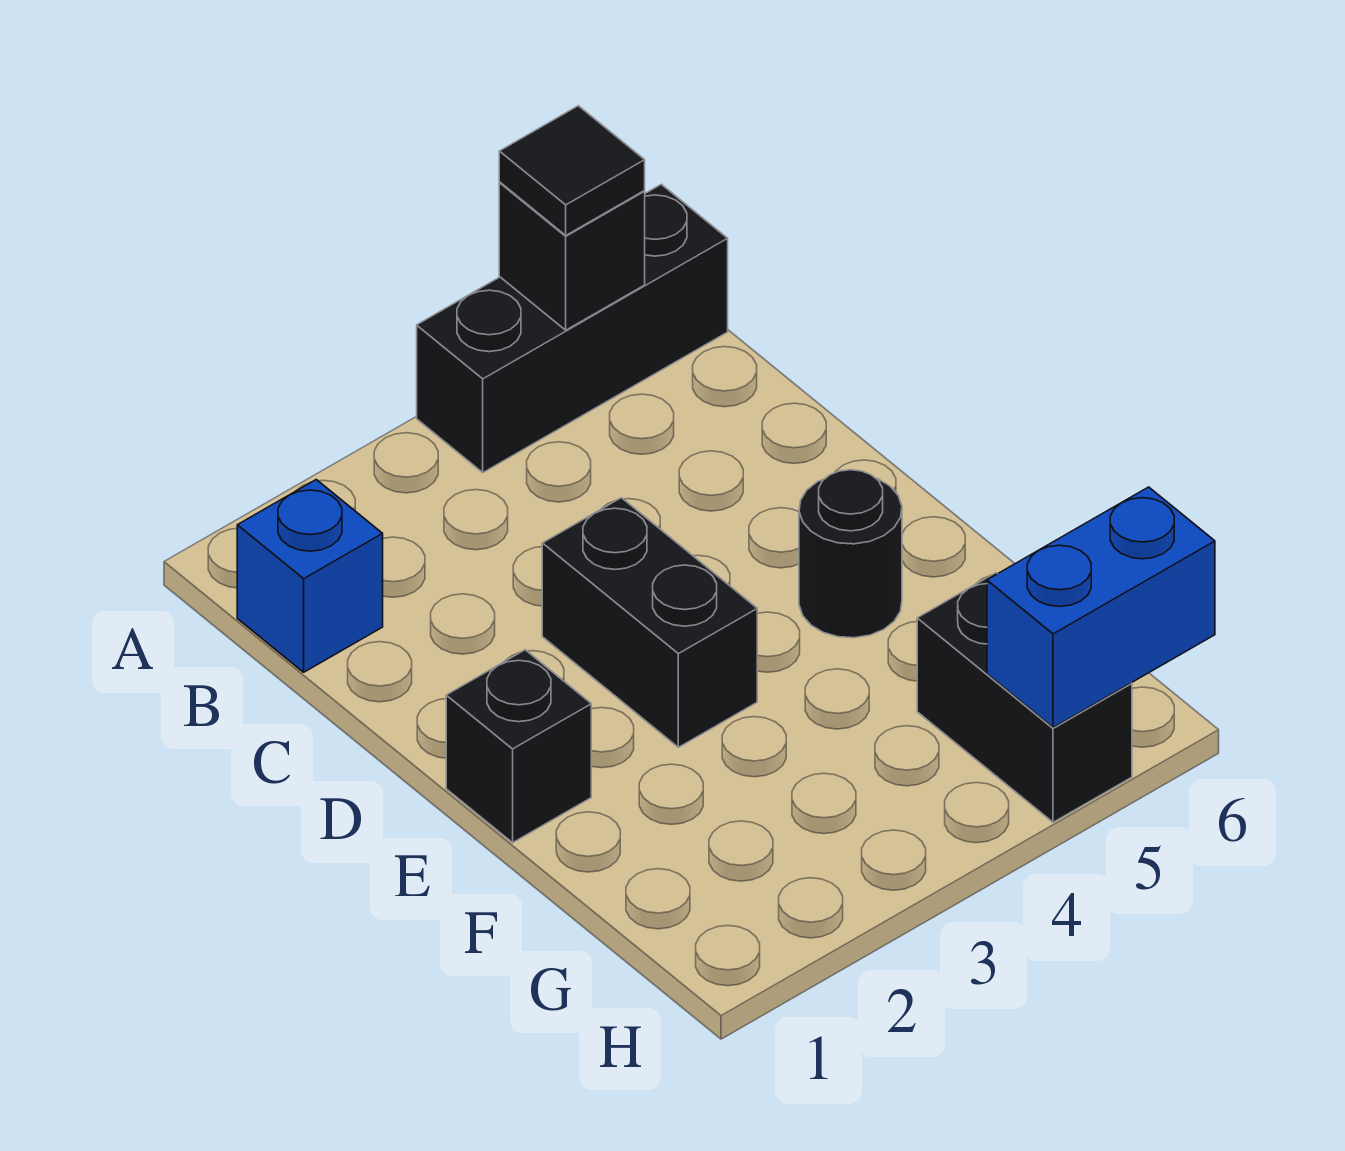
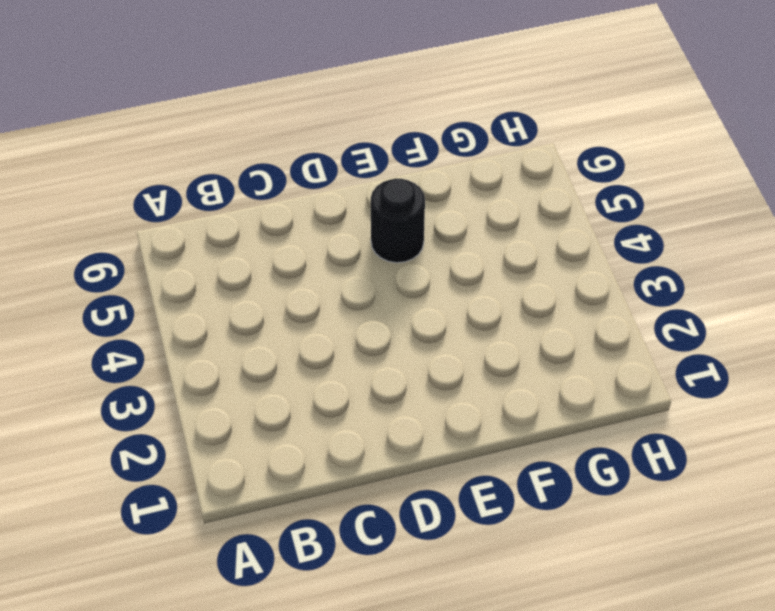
none -> black 1x3 brick [417,184,728,472]
none -> blue 1x1 brick [237,480,383,672]

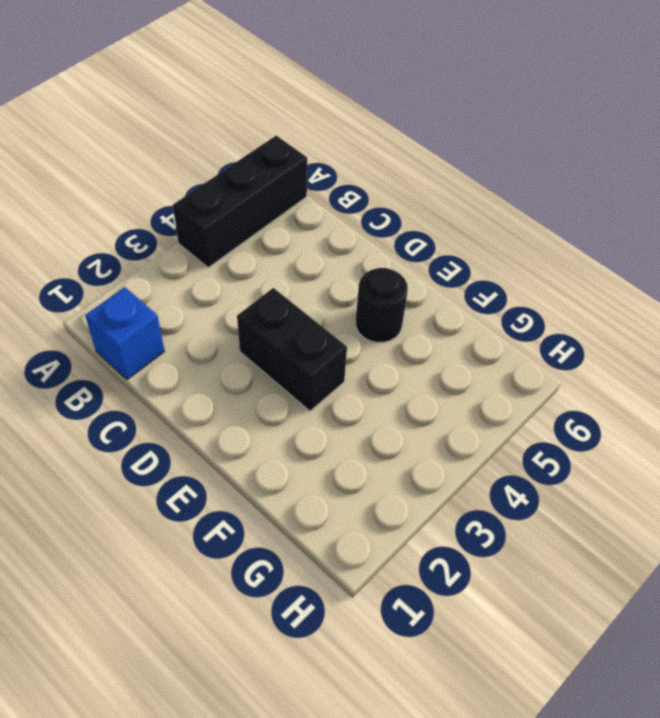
none -> black 1x1 brick [446,650,591,843]
none -> black 1x2 brick [917,573,1132,822]

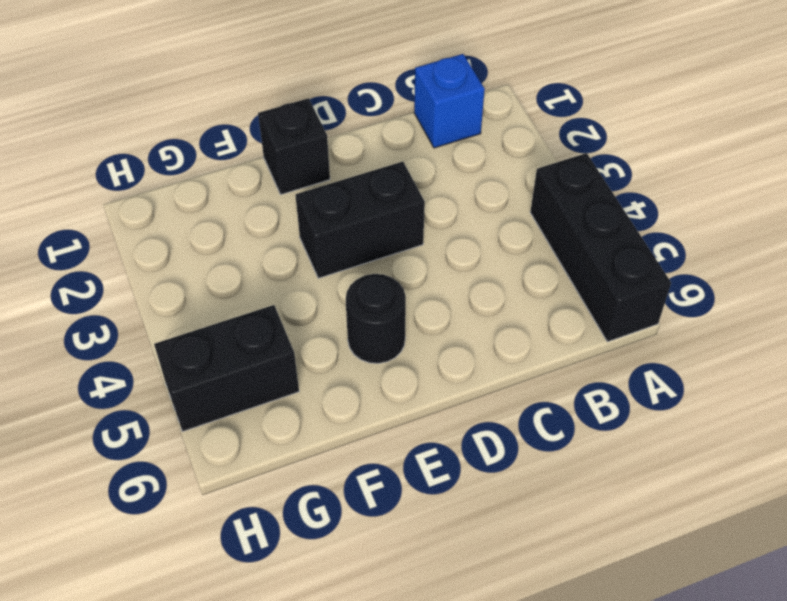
none -> black 1x1 brick [499,183,645,330]
none -> blue 1x2 brick [987,487,1215,728]

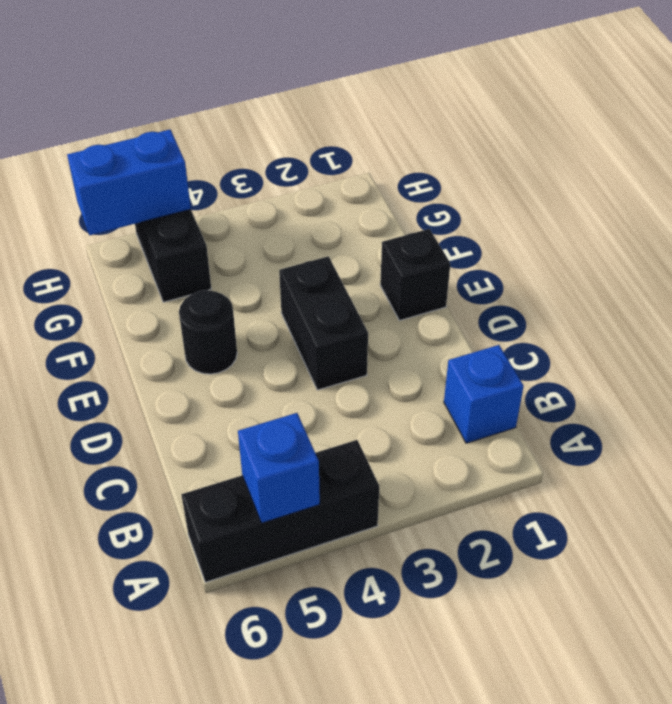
blue 1x1 brick [238,413,320,523] -> black 1x1 brick [499,183,645,330]
none -> black 1x1 tile [499,106,645,235]

